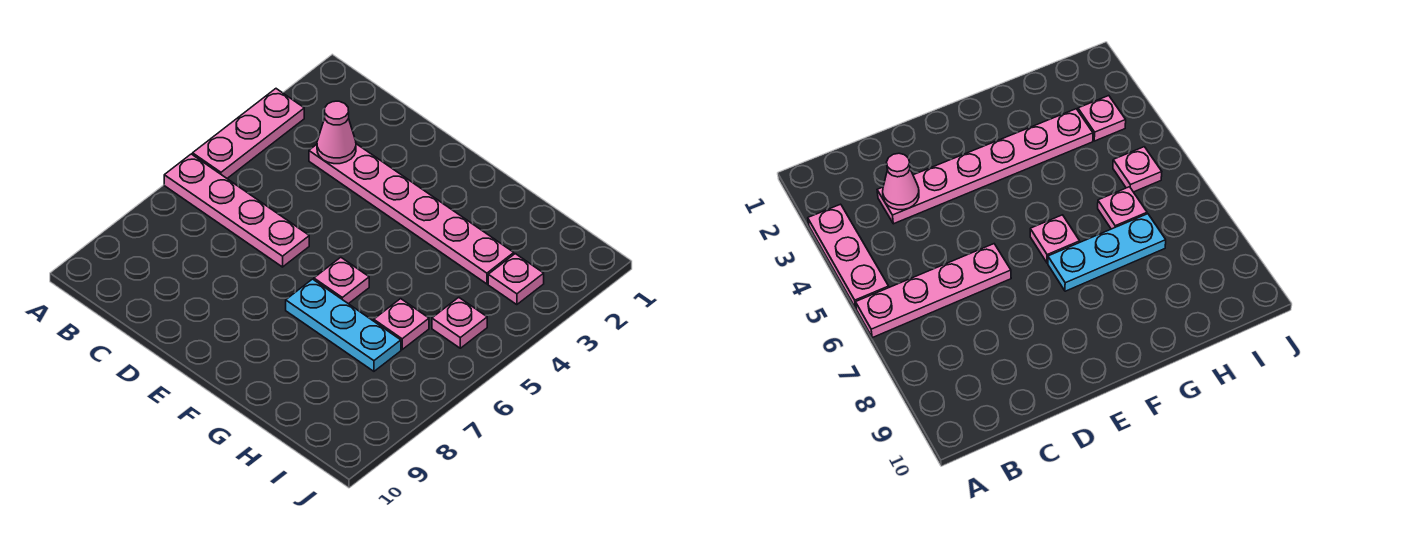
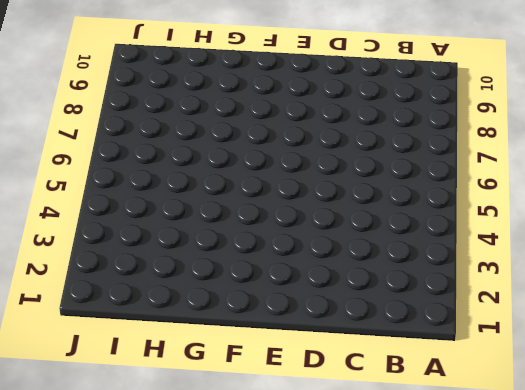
none -> pink 1x3 plate [193,89,304,178]
none -> pink 1x4 plate [164,154,309,267]

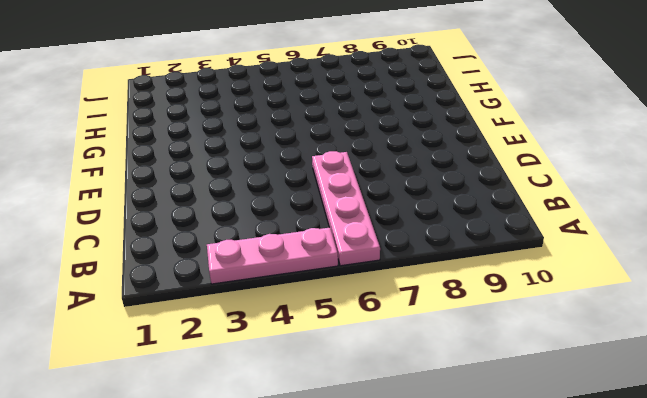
none -> pink 1x6 plate [309,144,514,284]
none -> pink 1x1 plate [314,257,369,304]

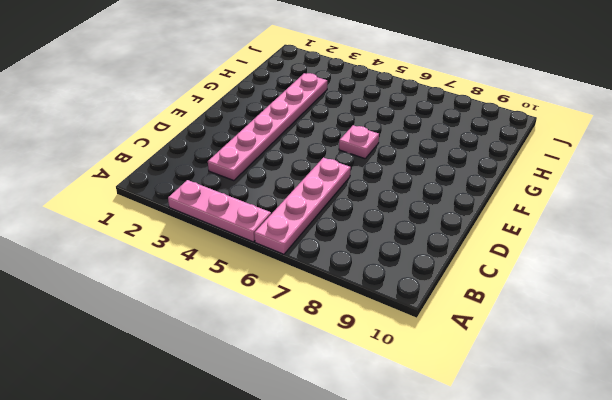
none -> cyan 1x3 plate [286,279,401,371]
none -> pink 1x1 plate [374,299,429,349]

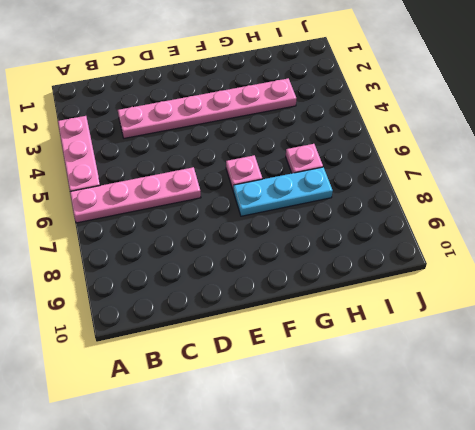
none -> pink 1x1 plate [488,254,544,305]
none -> pink 1x1 plate [432,297,487,348]

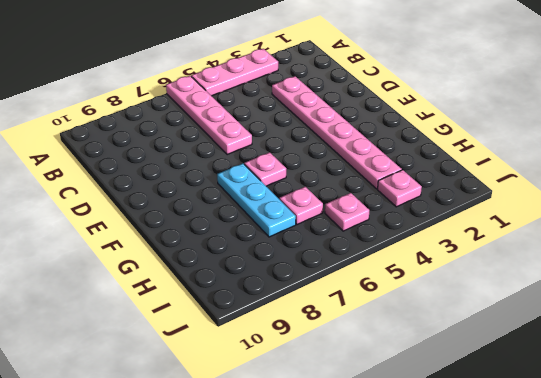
none -> pink 1x1 cone [317,101,356,164]

